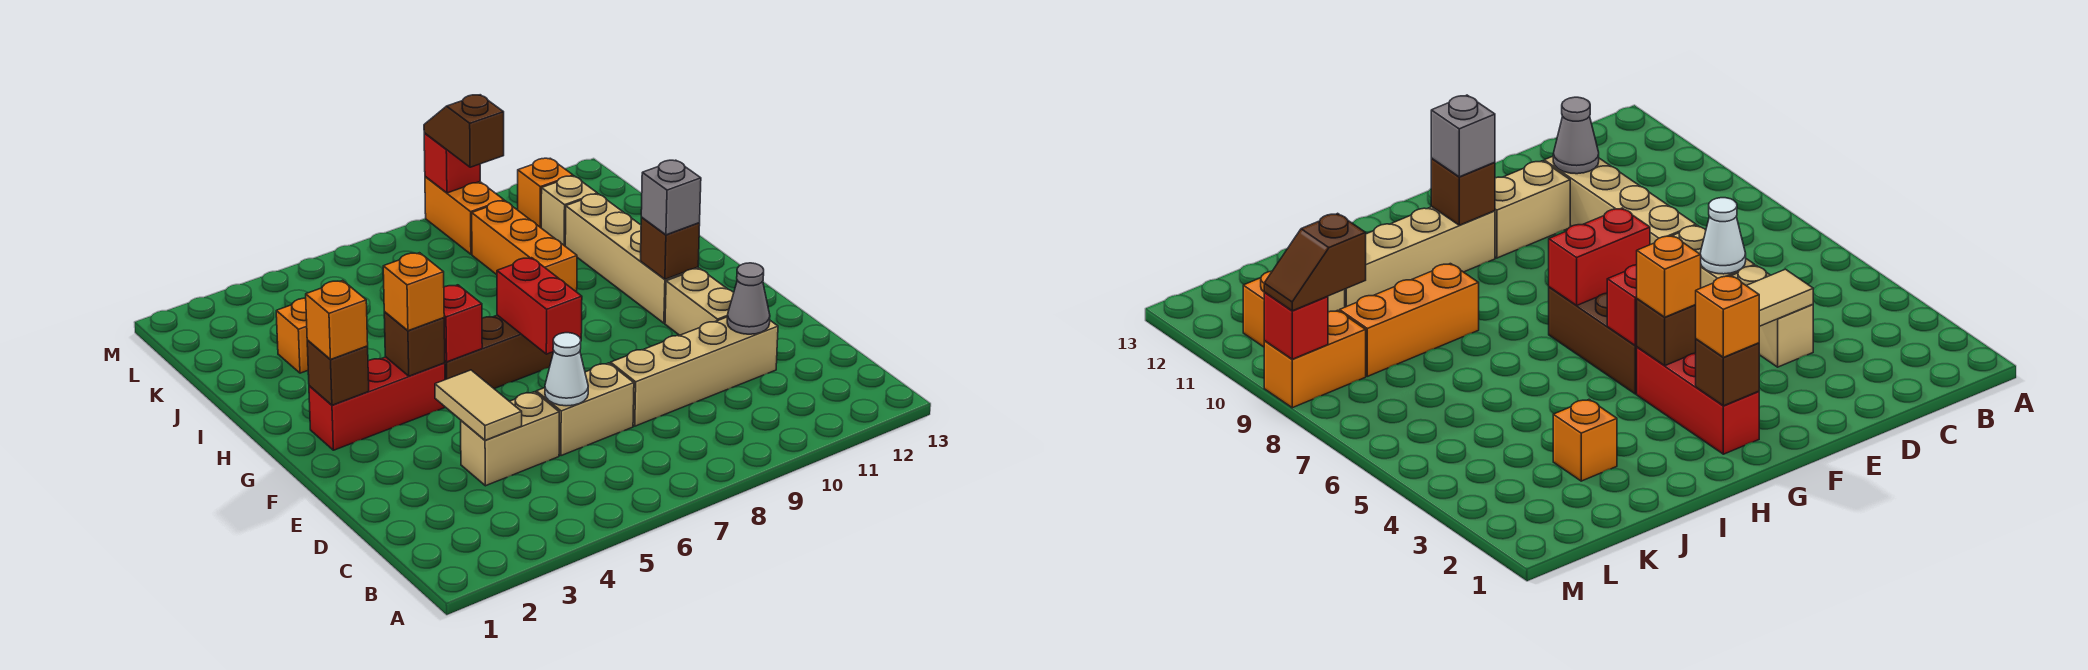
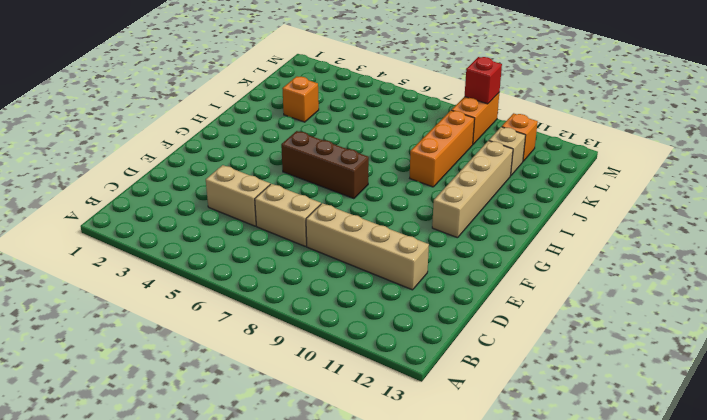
none -> tan 1x2 brick [665,268,734,335]
none -> red 1x3 brick [309,357,445,450]
none -> tan 1x2 tile [435,370,522,440]

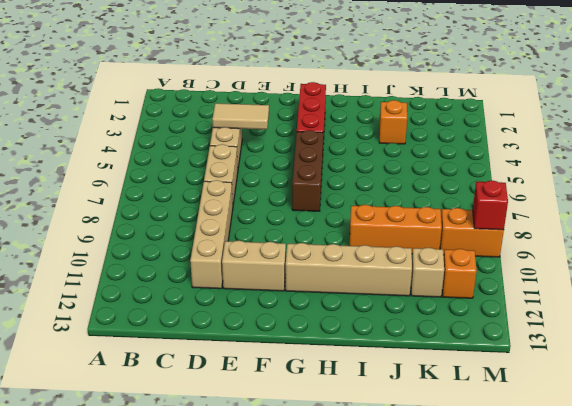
none -> white 1x1 cone [545,333,588,406]
none -> grey 1x1 cone [727,263,770,334]
none -> red 1x2 brick [497,258,582,354]

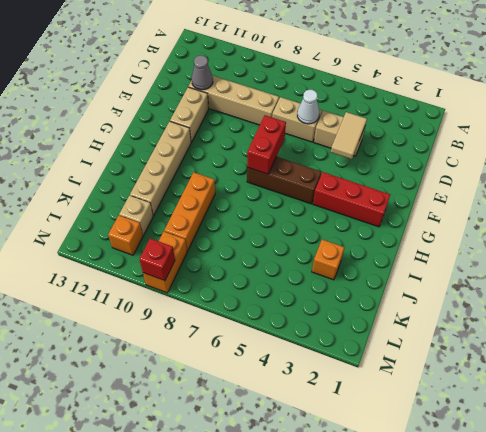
none -> brown 1x1 brick [307,340,369,405]
none -> brown 1x1 brick [384,312,445,376]
none -> red 1x1 brick [444,285,482,362]

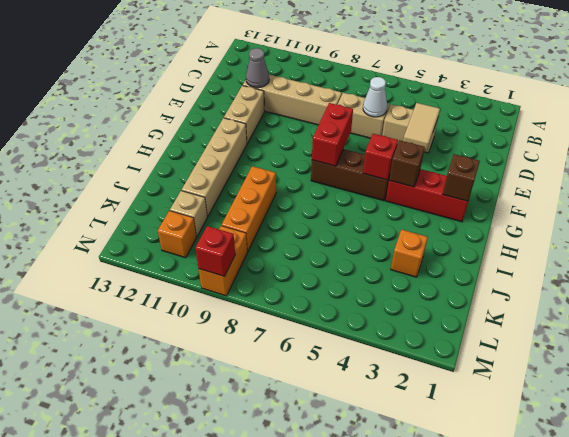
none -> brown 1x1 brick [640,218,700,279]
none -> orange 1x1 brick [306,280,368,360]
none -> orange 1x1 brick [383,253,444,331]

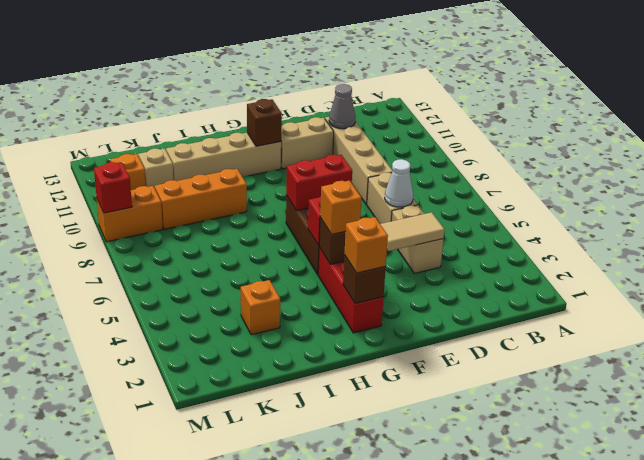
none -> grey 1x1 brick [641,160,701,235]
none -> brown 1x2 slope [424,95,504,167]

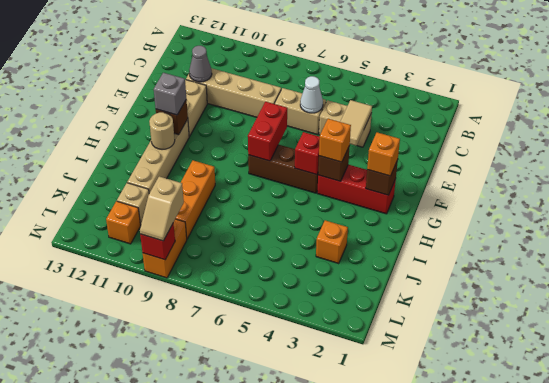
tan 1x1 round brick [149,112,175,149] -> none
tan 1x2 slope [140,176,184,241] -> brown 1x2 slope [424,95,504,167]

